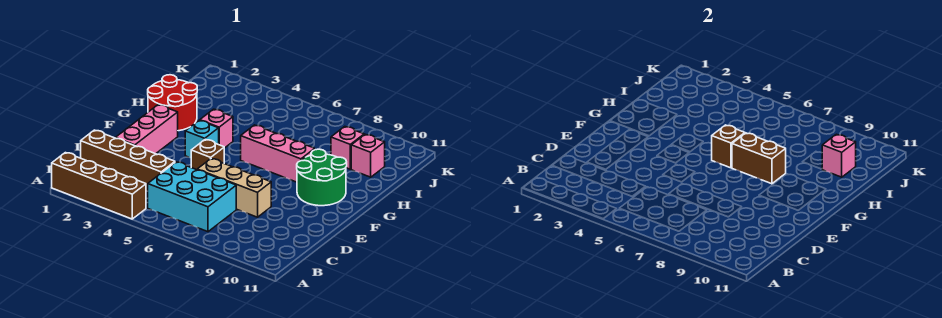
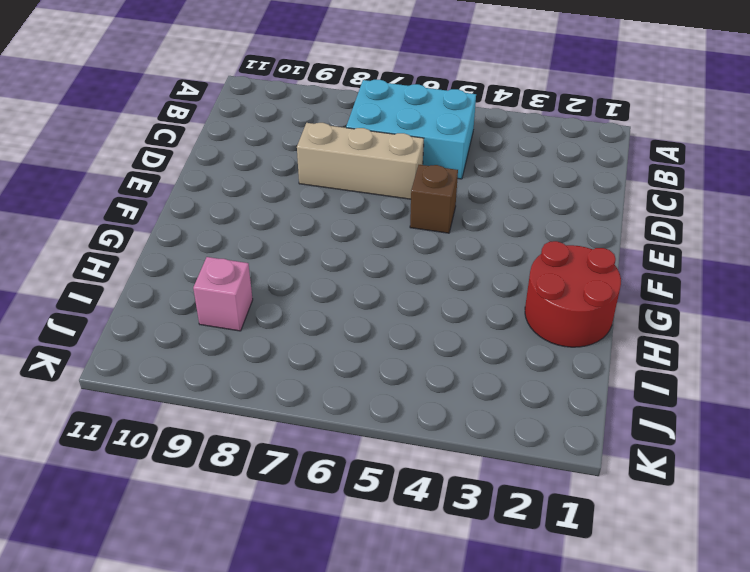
none -> brown 1x4 brick [52,153,146,219]
none -> brown 1x4 brick [81,130,175,191]
none -> pink 1x3 brick [116,105,178,154]

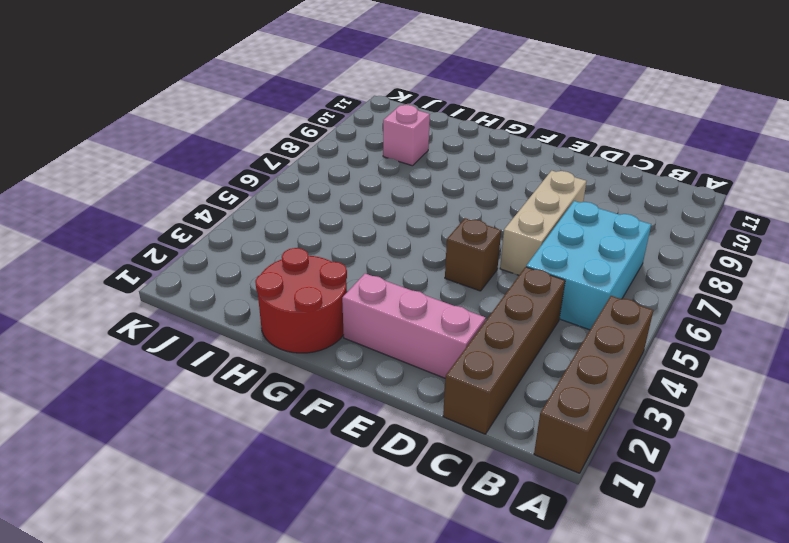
none -> cyan 1x1 brick [185,120,219,158]
none -> green 2x2 round brick [297,149,347,206]
none -> pink 1x1 brick [200,109,233,148]

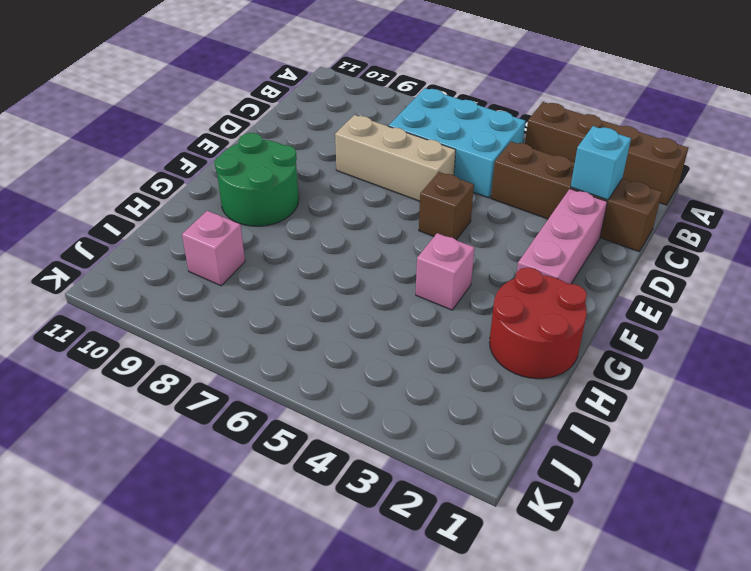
cyan 1x1 brick [571,126,631,200] -> cyan 1x1 brick moved to [185,120,219,158]
none -> pink 1x3 brick [241,125,315,182]
none -> pink 1x1 brick [351,134,385,177]
none -> brown 1x1 brick [712,125,745,168]

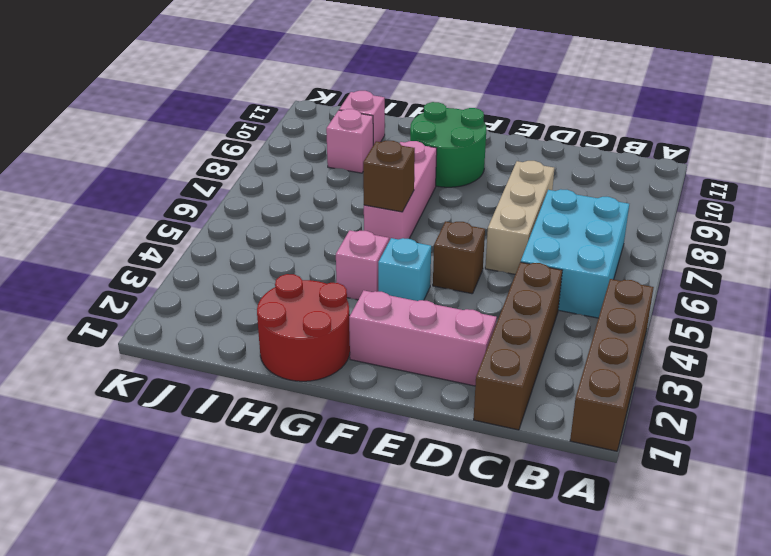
none -> brown 1x2 brick [732,133,786,184]
none -> pink 1x1 brick [822,134,856,177]

